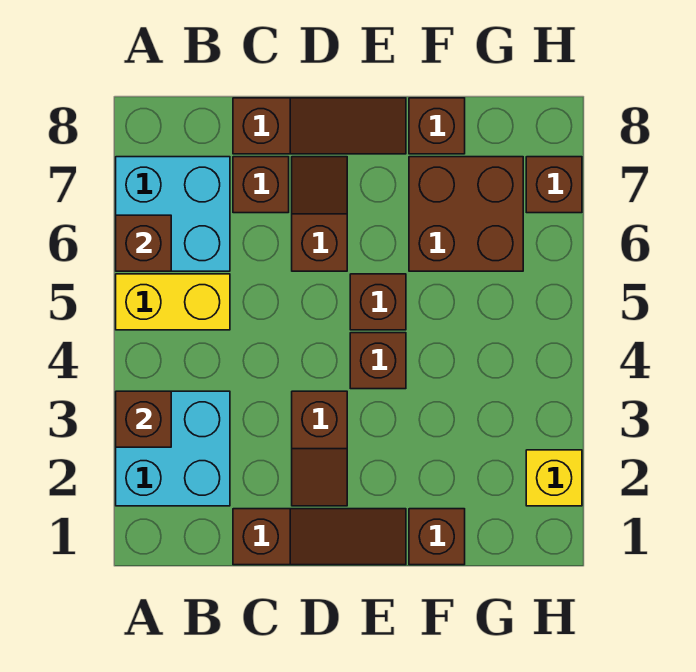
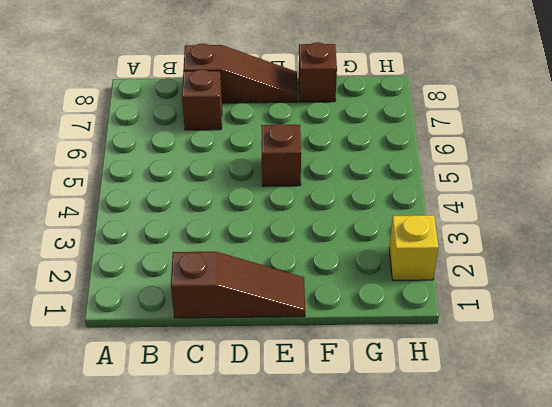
none -> cyan 2x2 brick [116,391,230,506]
none -> yellow 1x2 brick [116,274,230,330]
none -> cyan 2x2 brick [116,157,230,271]

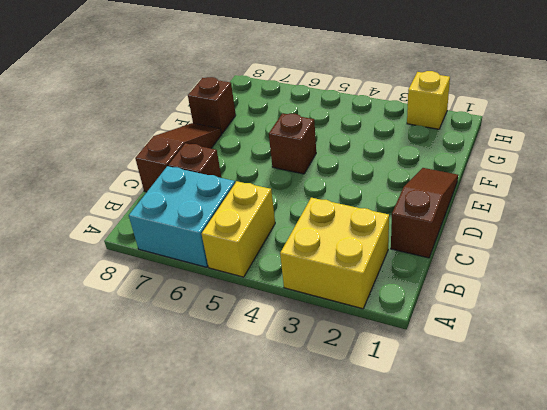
yellow 2x2 brick [280,198,389,309] -> cyan 2x2 brick [116,391,230,506]
none -> brown 1x2 slope [292,391,347,506]
none -> brown 1x2 slope [292,157,347,271]
none -> brown 1x1 brick [350,333,406,389]

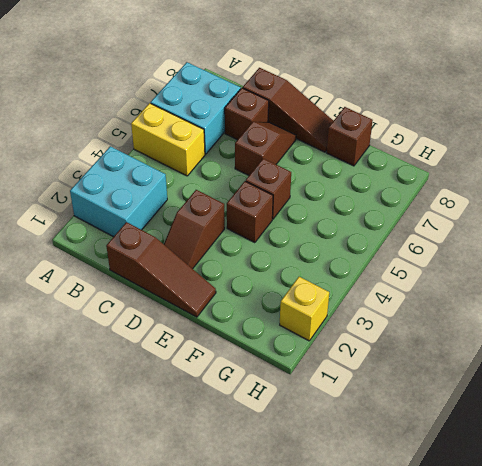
none -> brown 1x1 brick [409,509,465,565]
none -> brown 2x2 brick [409,157,523,271]
none -> brown 1x1 brick [526,157,582,213]

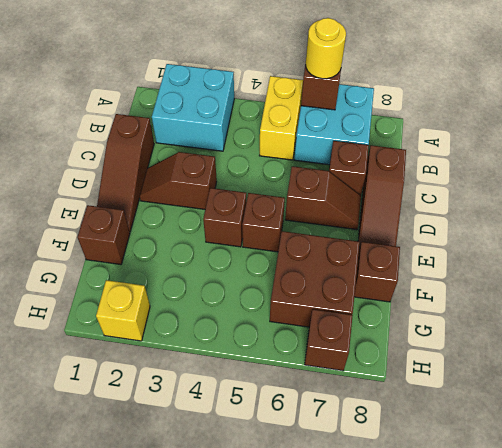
yellow 1x1 round brick [306,18,346,79] -> none
none -> brown 1x1 brick [116,391,171,447]

